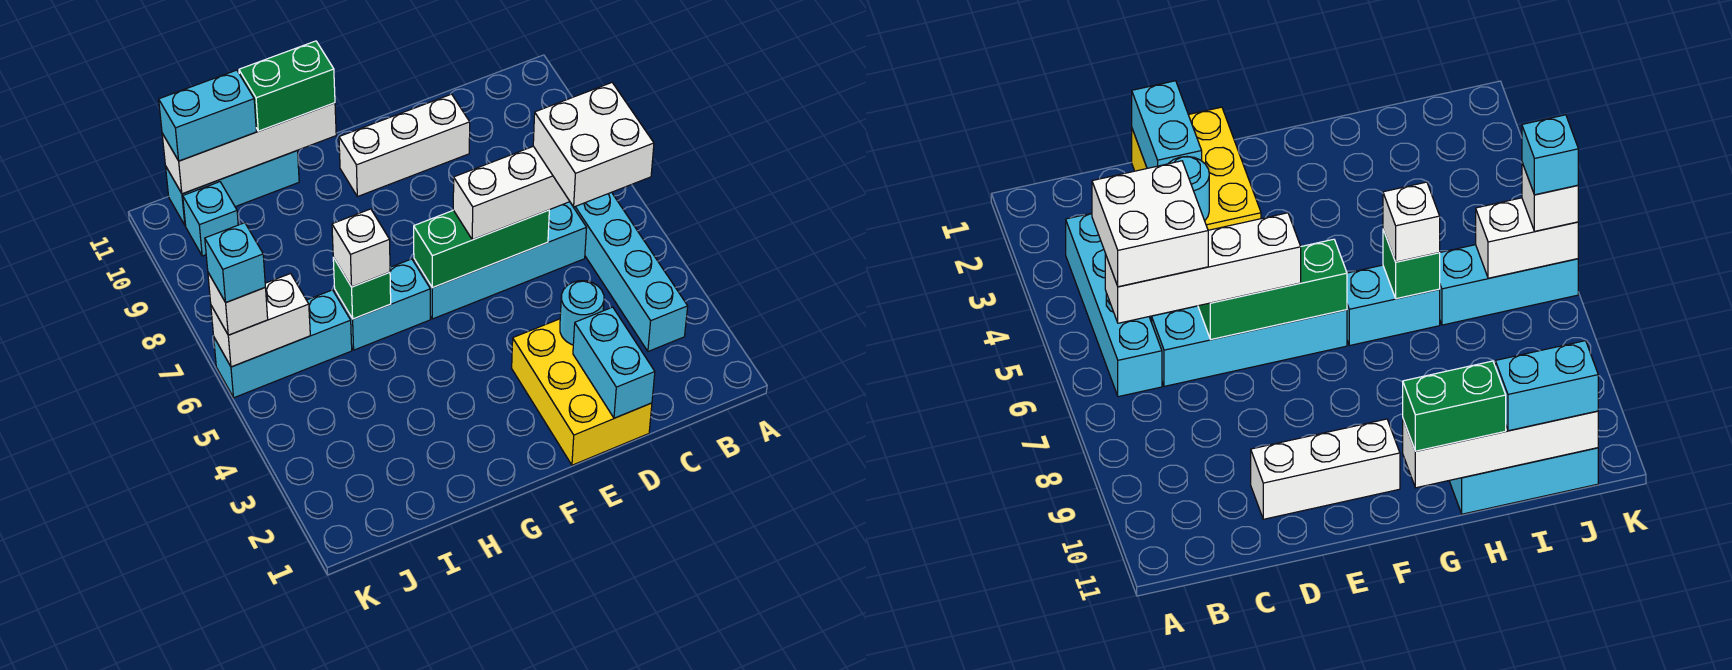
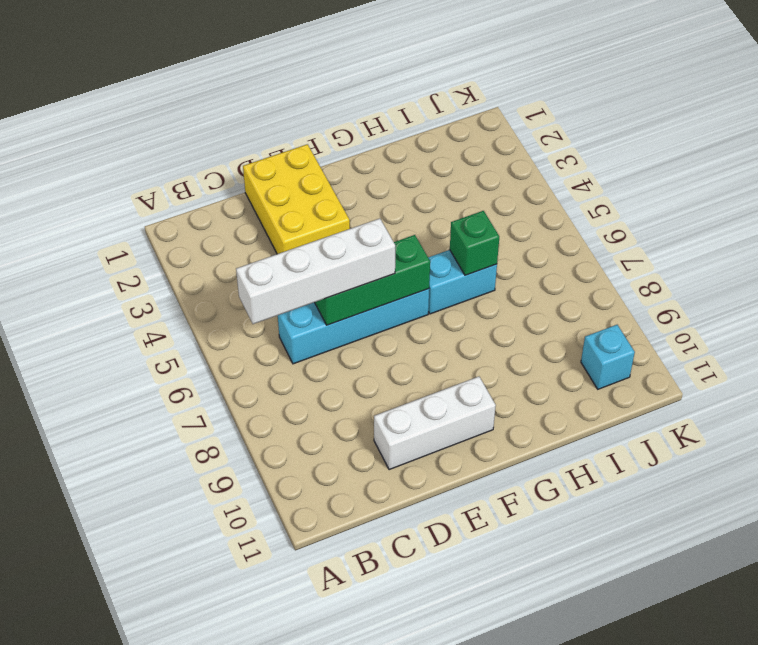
none -> cyan 1x4 brick [574,192,688,351]
none -> cyan 1x3 brick [166,151,299,226]
none -> cyan 1x3 brick [214,290,352,398]

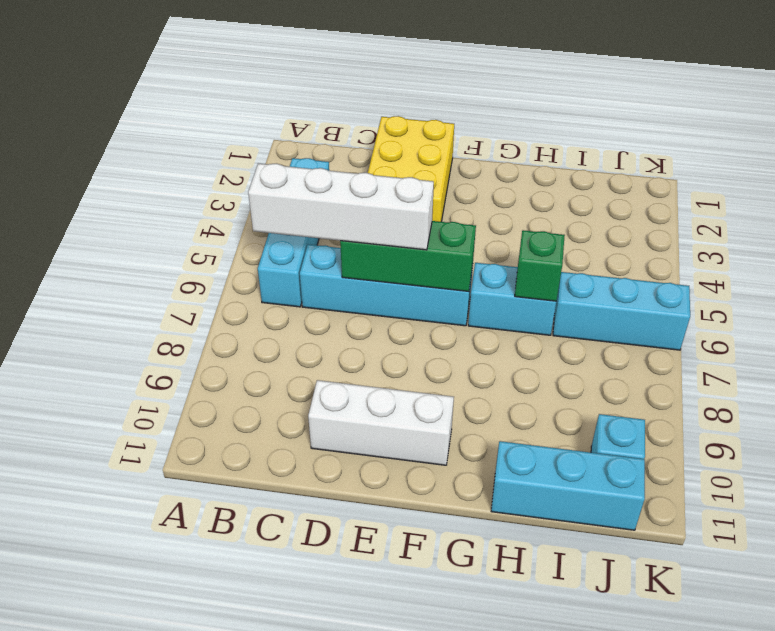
none -> cyan 1x2 brick [573,307,655,418]
none -> cyan 1x1 round brick [560,281,604,345]
none -> white 1x4 brick [162,103,336,194]

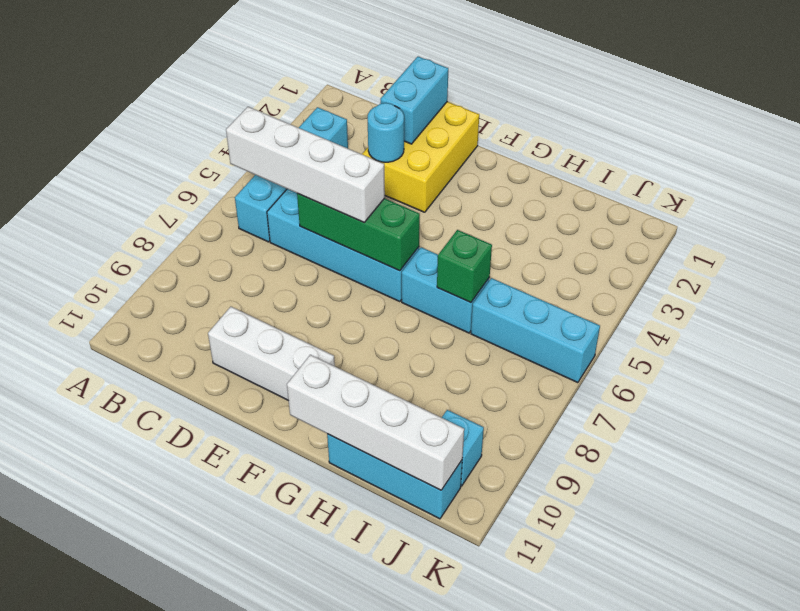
none -> white 1x2 brick [211,273,310,367]
none -> green 1x2 brick [239,41,335,131]
none -> white 1x1 brick [332,209,390,287]

